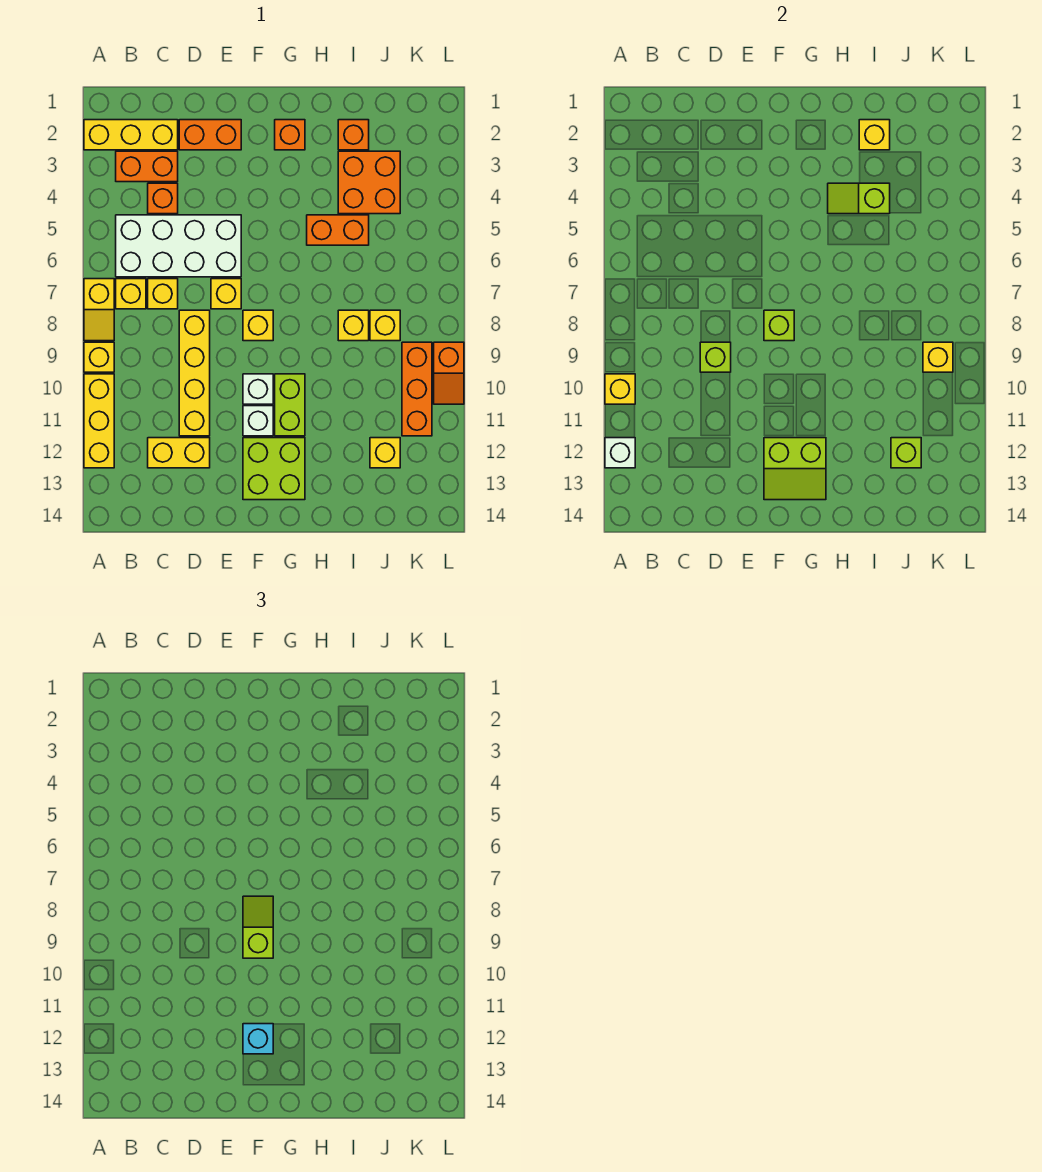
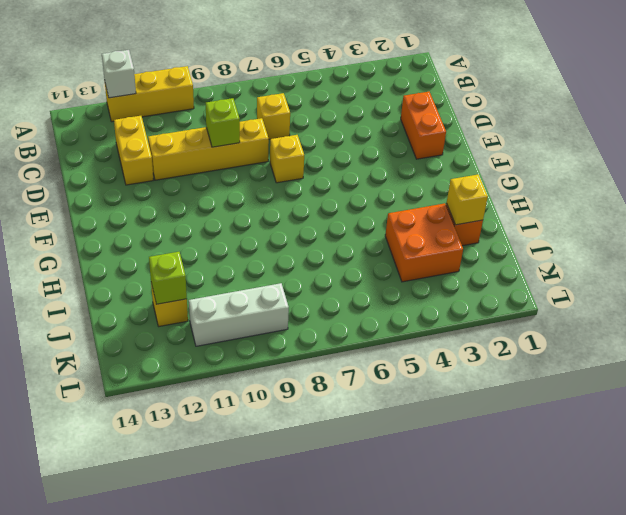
white 1x3 brick [189,283,289,346] -> orange 1x3 brick [402,342,432,436]
none -> yellow 1x3 brick [84,120,178,150]
none -> yellow 1x2 slope [84,279,114,341]
none -> yellow 1x1 brick [84,342,114,372]
none -> orange 1x2 brick [116,151,178,182]

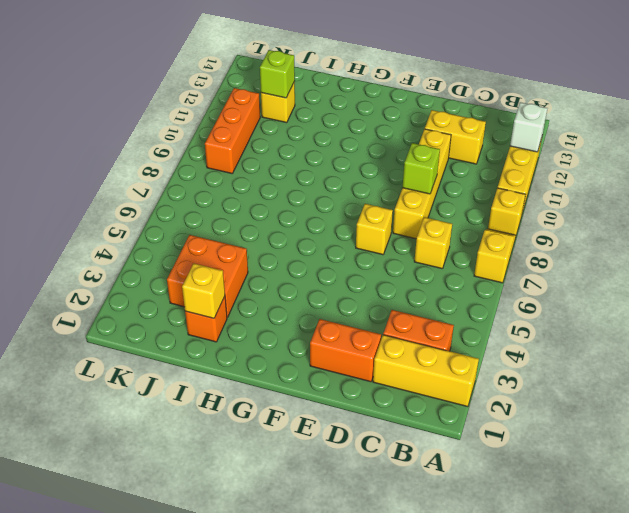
none -> white 2x4 brick [116,215,241,277]
none -> yellow 1x1 brick [116,279,146,309]
none -> orange 1x1 brick [148,183,178,214]
none -> yellow 1x1 brick [243,310,273,341]

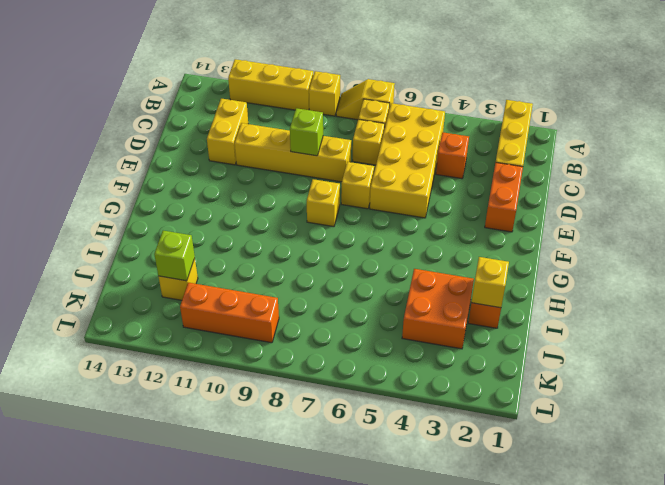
yellow 2x4 brick [370,103,445,218] -> white 2x4 brick [116,215,241,277]
none -> orange 1x2 brick [116,151,178,182]
none -> white 1x1 brick [243,374,273,404]
none -> white 1x1 brick [243,406,273,436]
none -> lime 2x2 brick [243,438,305,500]

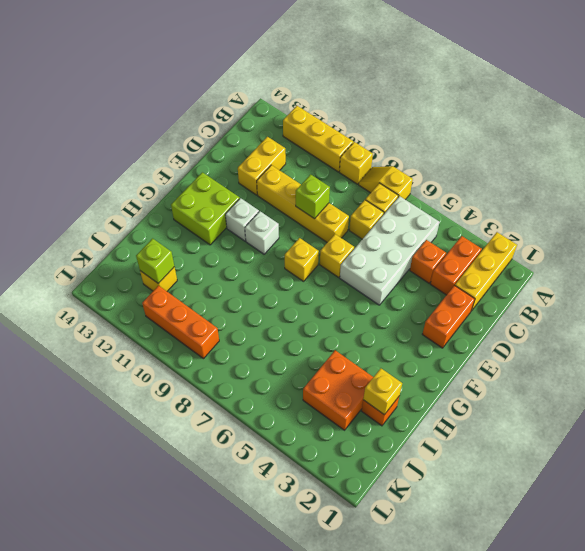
none -> orange 1x1 brick [275,120,305,150]
none -> lime 1x2 brick [275,374,305,436]
none -> orange 1x2 brick [307,215,369,245]
none -> yellow 1x1 brick [338,310,369,341]

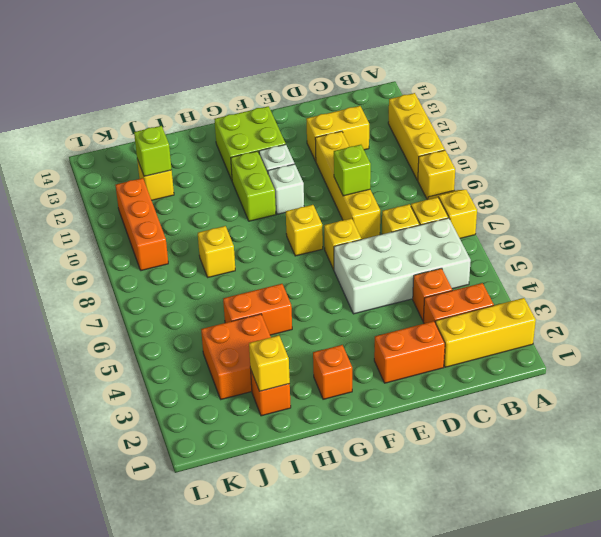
none -> yellow 1x1 brick [370,310,400,341]
none -> orange 1x2 slope [434,342,464,404]
none -> yellow 1x1 brick [605,374,635,404]
none -> white 1x1 brick [605,438,635,468]

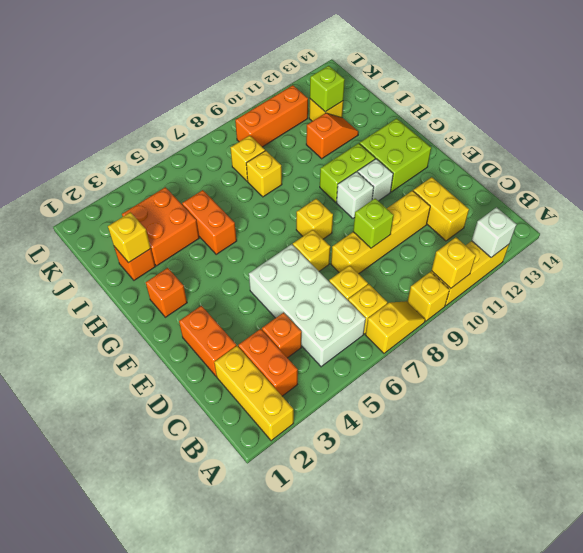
orange 1x2 slope [306,113,358,159] -> orange 1x2 slope moved to [434,342,464,404]
none -> lime 1x1 brick [764,310,794,341]
none -> lime 2x2 slope [764,438,826,500]
none -> lime 1x2 slope [828,183,890,214]
none -> yellow 1x1 brick [923,342,953,372]

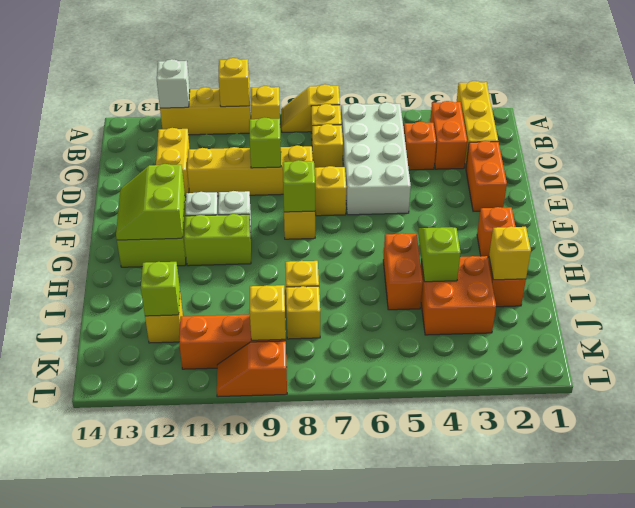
none -> lime 1x2 slope [243,896,273,958]
none -> cyan 1x1 brick [243,1024,273,1054]

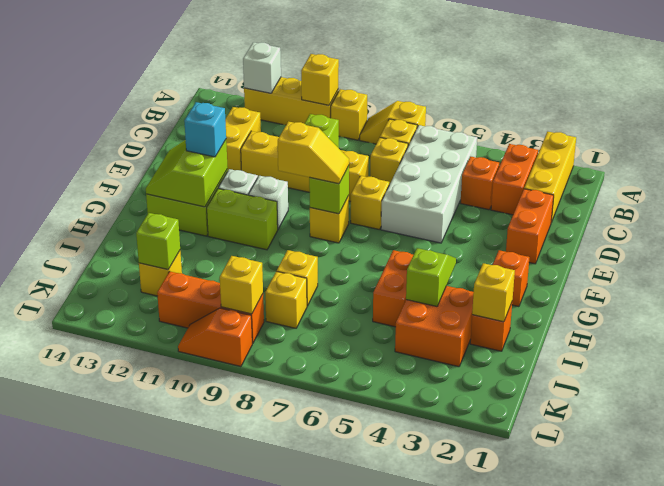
yellow 1x2 slope [278,121,349,184] -> lime 1x2 slope [243,896,273,958]

